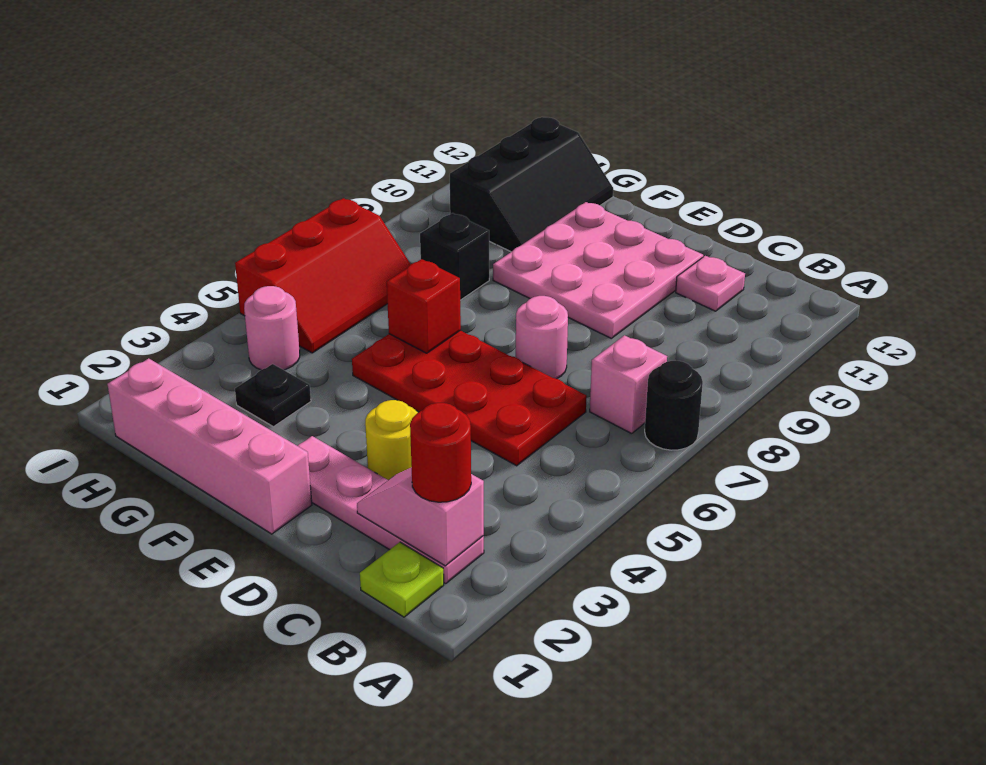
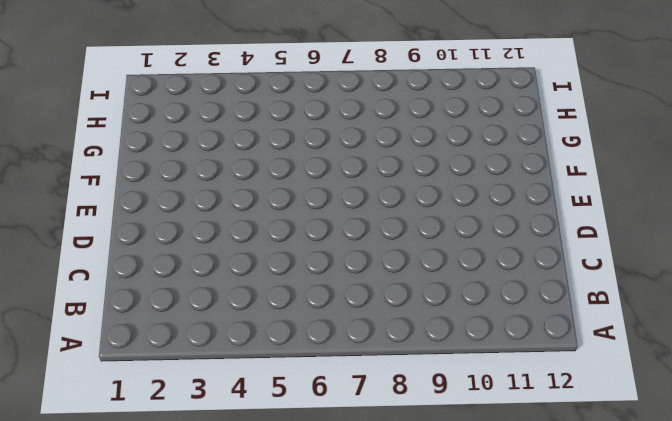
none -> black 1x1 round brick [645,361,703,450]
none -> lime 1x1 plate [360,542,444,617]
none -> pink 1x4 plate [298,436,484,584]

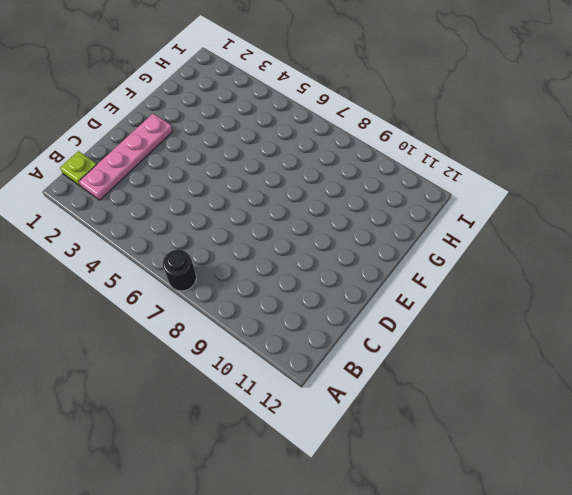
none -> pink 1x1 brick [590,335,667,434]
none -> red 2x4 plate [352,330,587,466]
none -> pink 1x1 plate [676,256,745,311]

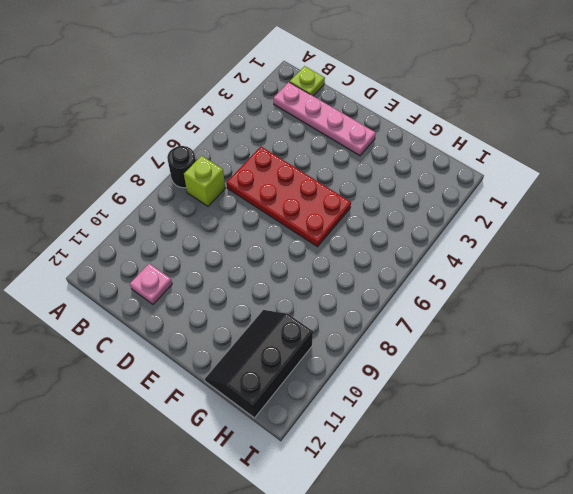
lime 1x1 brick [184,156,225,206] -> pink 1x1 brick [590,335,667,434]
none -> yellow 1x1 round brick [365,400,418,480]
none -> pink 1x1 round brick [516,296,568,379]
none -> pink 3x3 plate [493,202,703,338]

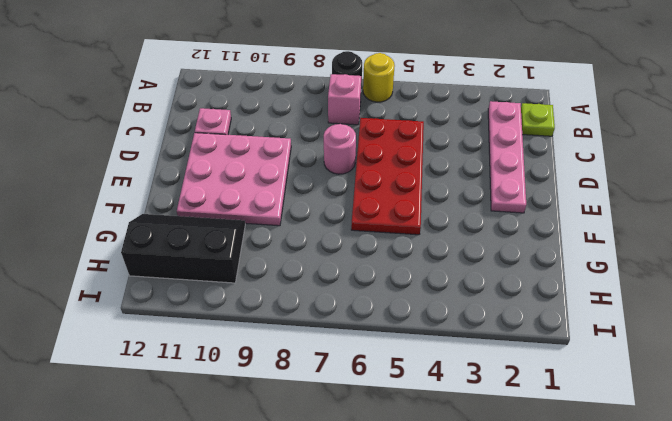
yellow 1x1 round brick [363,53,395,102] -> yellow 1x1 round brick moved to [365,400,418,480]
none -> pink 1x4 brick [107,358,312,534]
none -> black 1x1 plate [235,364,311,427]
none -> black 1x1 brick [420,213,489,300]

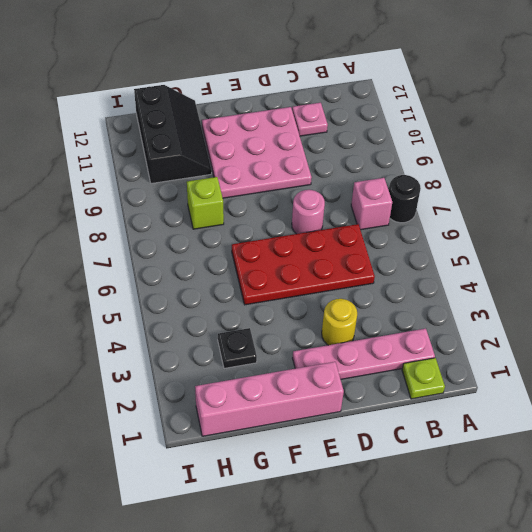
lime 1x1 brick [187,177,224,229] -> black 1x1 brick [420,213,489,300]
none -> pink 1x1 round brick [244,286,300,370]
none -> red 2x3 slope [235,198,411,353]
none -> pink 1x2 slope [357,467,484,566]

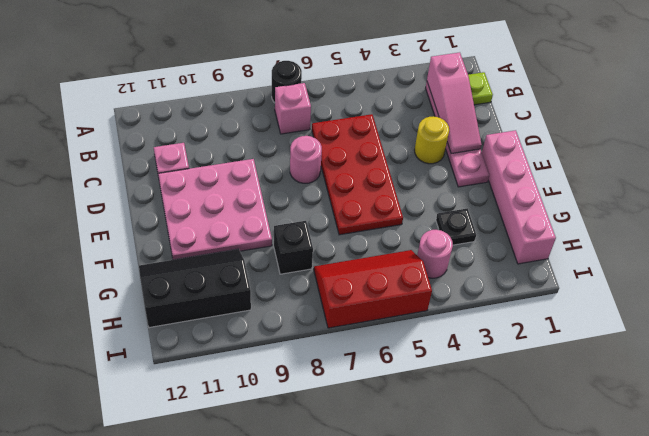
pink 1x3 slope [427,52,482,153] -> pink 1x2 slope [357,467,484,566]
none -> red 1x1 brick [387,259,461,353]
none -> red 1x1 round brick [410,403,471,502]

